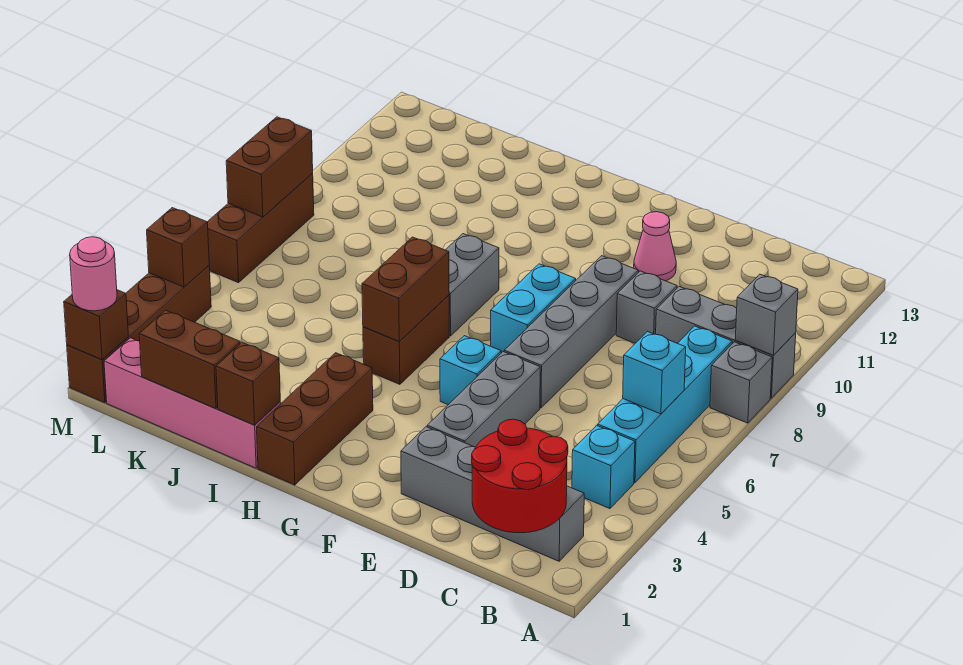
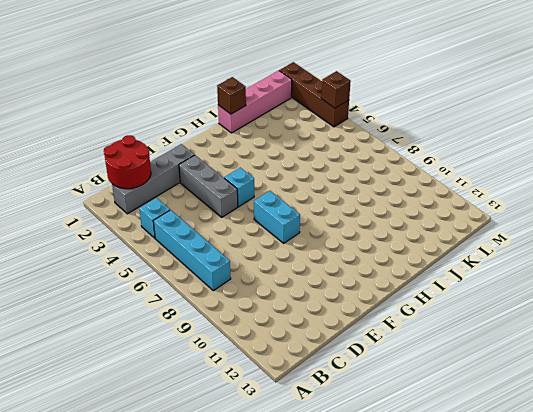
none -> grey 1x1 brick [710,342,772,423]
none -> grey 1x3 brick [656,287,796,398]
none -> grey 1x1 brick [616,271,677,343]

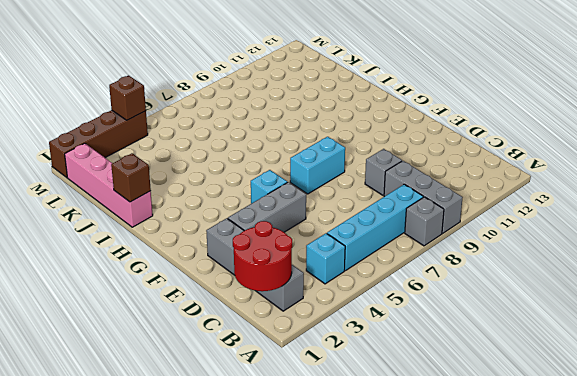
none -> grey 1x4 brick [504,256,638,408]
none -> pink 1x1 cone [634,212,676,281]
none -> brown 1x3 brick [257,353,373,485]

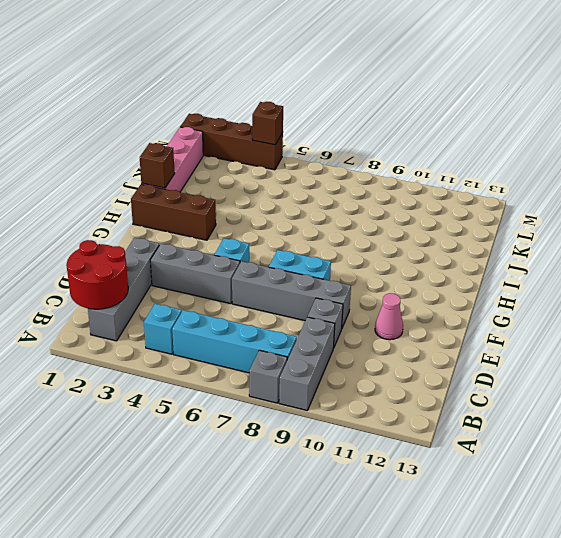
none -> brown 1x2 brick [363,295,449,384]
none -> grey 1x2 brick [446,234,499,336]
none -> brown 1x3 brick [208,174,314,283]

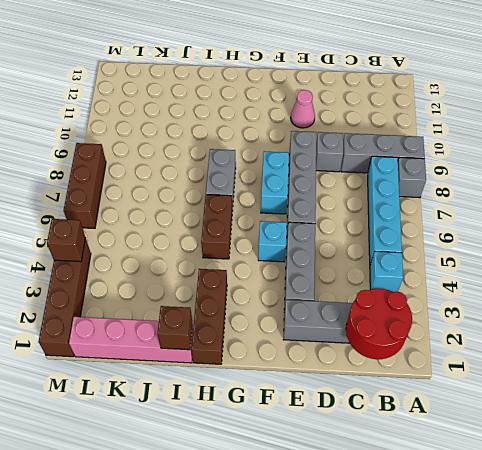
none -> grey 1x1 brick [735,274,798,355]
none -> cyan 1x1 brick [623,332,686,414]
none -> brown 1x2 brick [362,237,449,342]

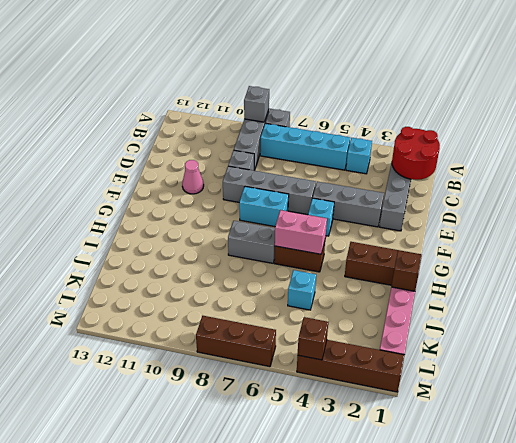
pink 1x2 brick [275,210,327,254] -> brown 1x2 brick [362,237,449,342]
cyan 1x1 brick [288,270,316,310] -> cyan 1x1 brick moved to [623,332,686,414]
none -> brown 1x2 brick [139,310,240,408]
none -> brown 1x1 brick [64,290,129,360]
none -> brown 1x2 brick [226,117,313,217]

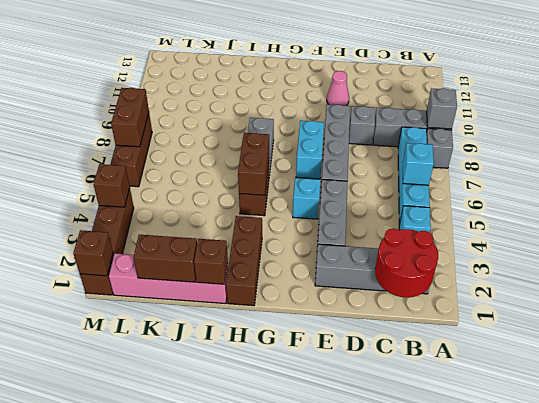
none -> pink 1x1 round brick [70,237,117,311]

